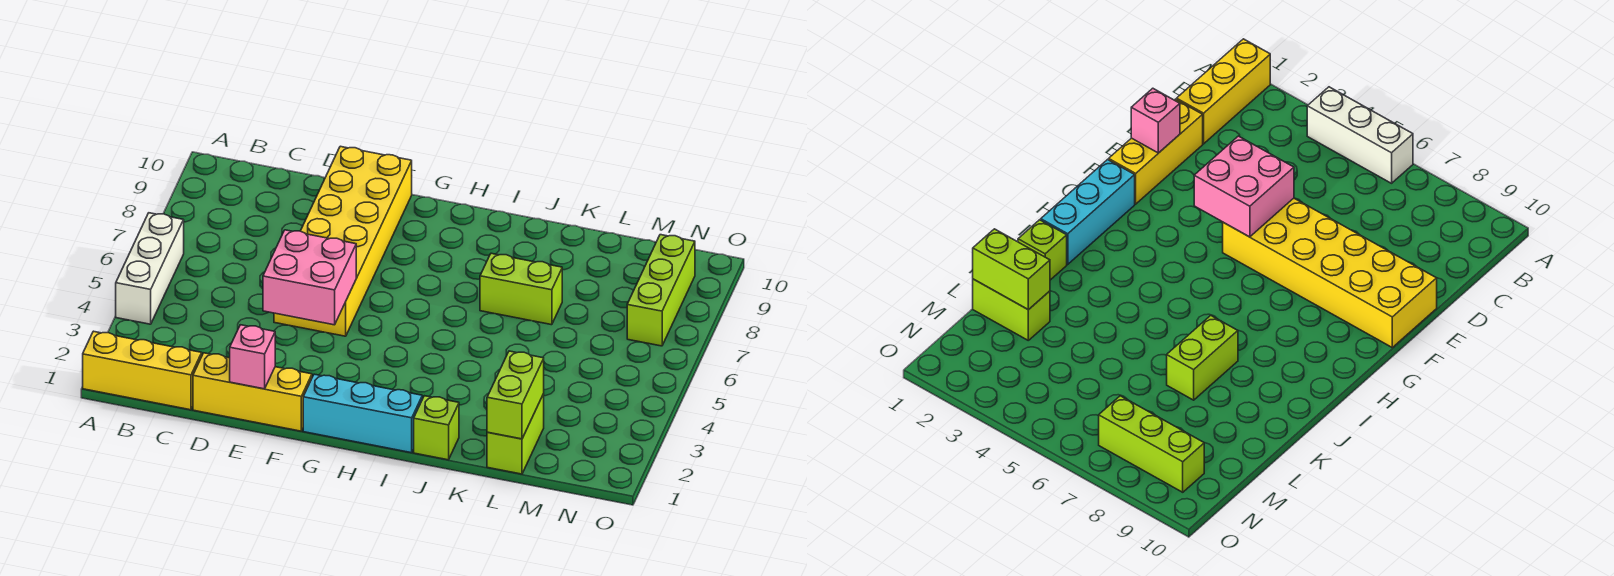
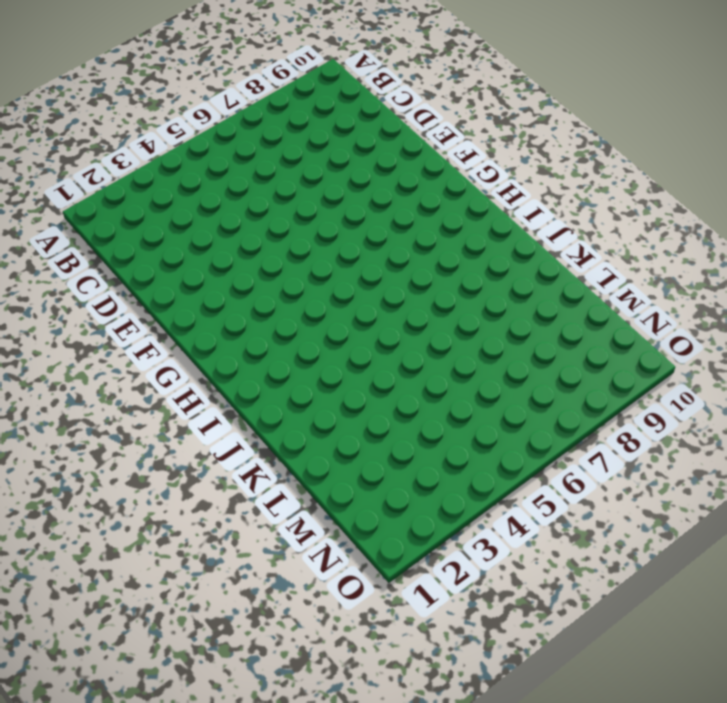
none -> yellow 1x3 brick [83,331,202,410]
none -> white 1x3 brick [116,213,184,324]
none -> yellow 1x3 brick [193,353,312,431]

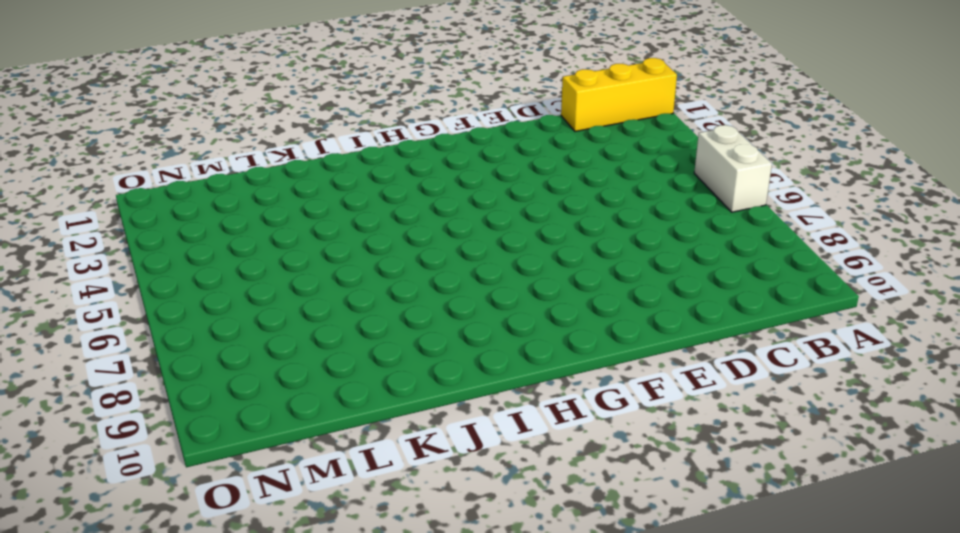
white 1x2 brick [694,125,772,212] -> white 1x3 brick [116,213,184,324]
none -> yellow 1x3 brick [193,353,312,431]
none -> yellow 2x6 brick [274,146,412,336]
none -> cyan 1x3 brick [303,374,422,453]

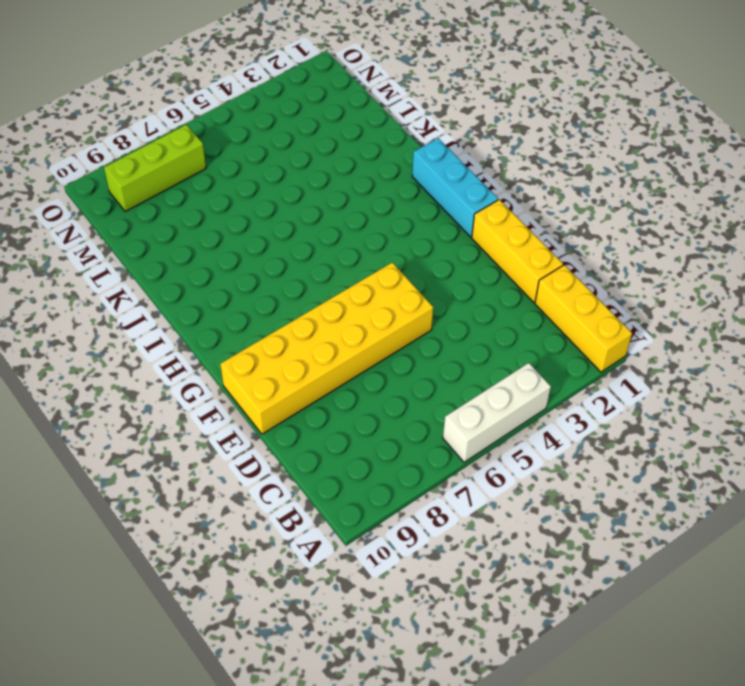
none -> lime 1x1 brick [414,396,459,460]
none -> lime 1x2 brick [480,253,562,325]
none -> lime 1x2 brick [487,394,544,474]

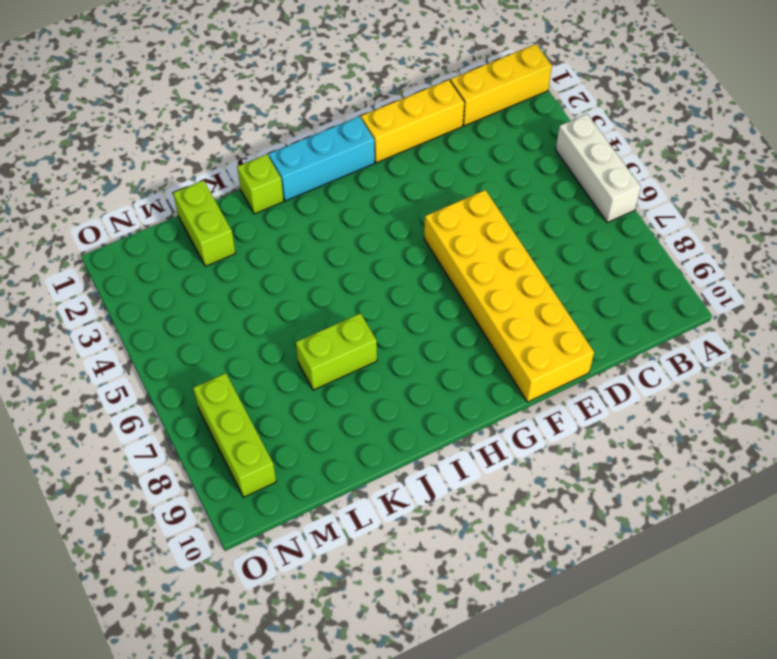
none -> pink 1x1 brick [230,325,275,389]
none -> pink 2x2 brick [263,230,356,325]
none -> lime 1x2 brick [487,351,544,439]

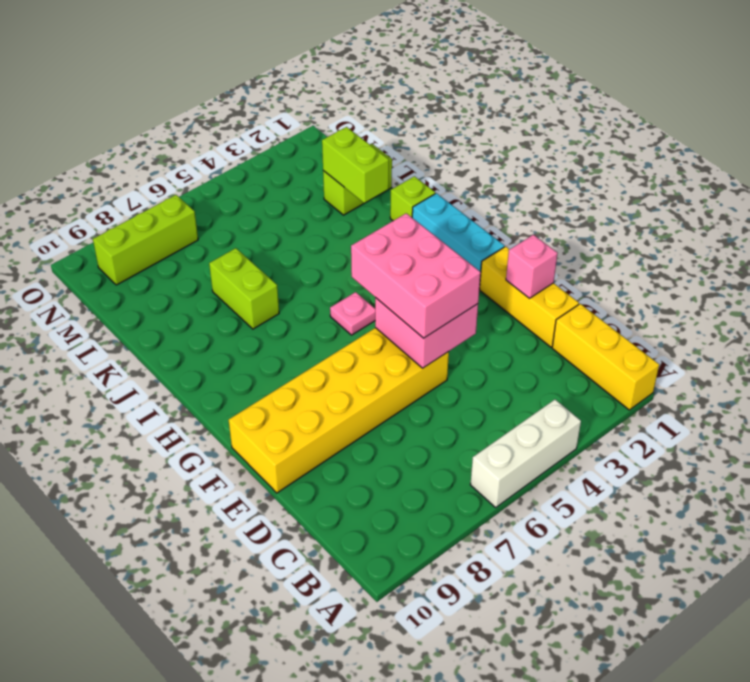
pink 2x3 brick [351,213,481,338] -> none
pink 1x1 plate [330,292,375,335] -> none
lime 1x2 brick [322,127,389,203] -> lime 1x2 brick turned to [487,351,544,439]

